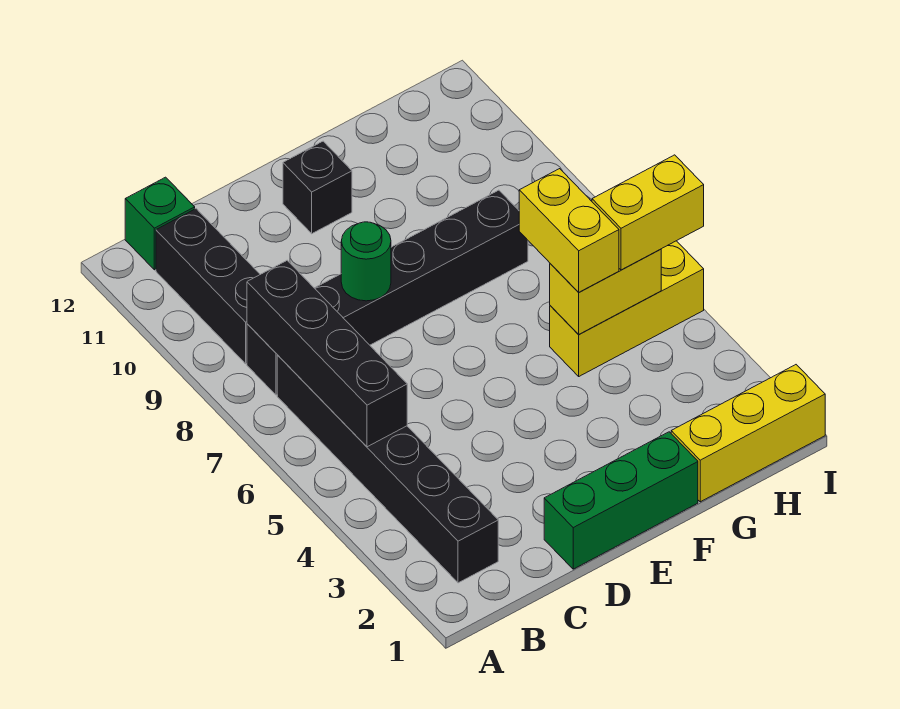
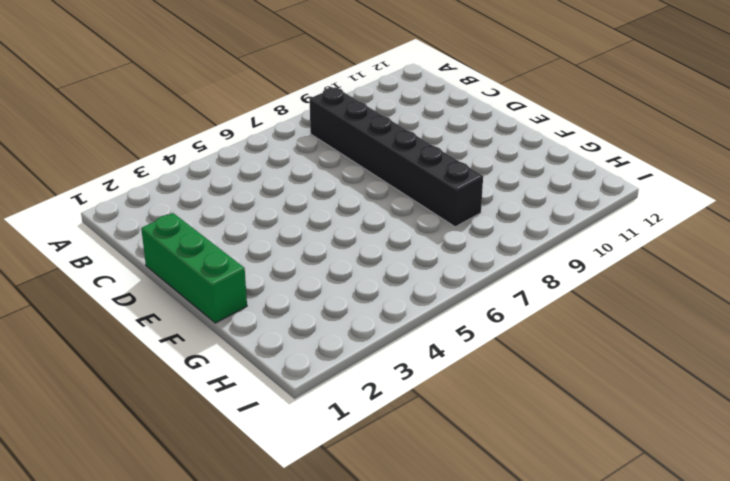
none -> black 1x6 brick [277,355,498,583]
none -> black 1x3 brick [156,209,260,364]
none -> green 1x1 brick [125,177,195,270]

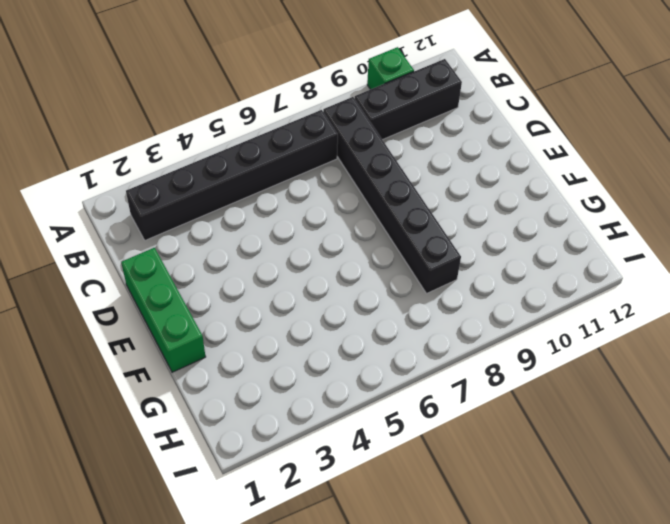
green 1x1 brick [367,47,414,89] -> green 1x1 brick moved to [125,177,195,270]
none -> black 1x1 brick [283,141,352,234]
none -> yellow 1x3 brick [671,365,825,502]
none -> yellow 1x3 brick [550,241,704,376]

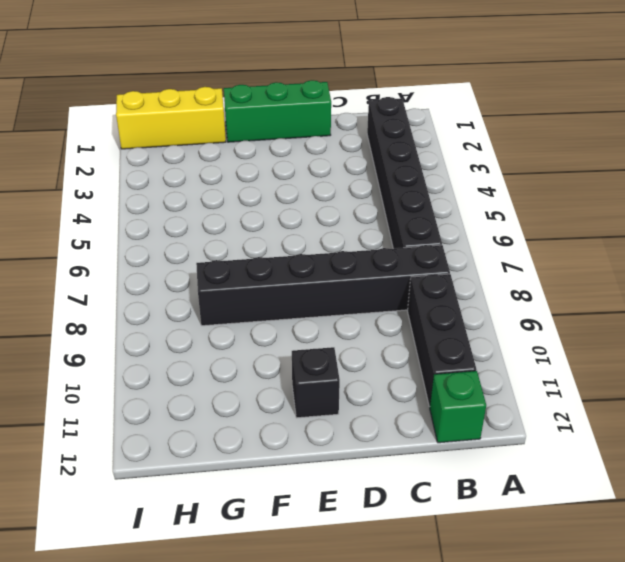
none -> yellow 1x3 brick [550,241,704,376]
none -> black 1x4 brick [247,260,407,447]
none -> green 1x1 round brick [341,222,391,301]

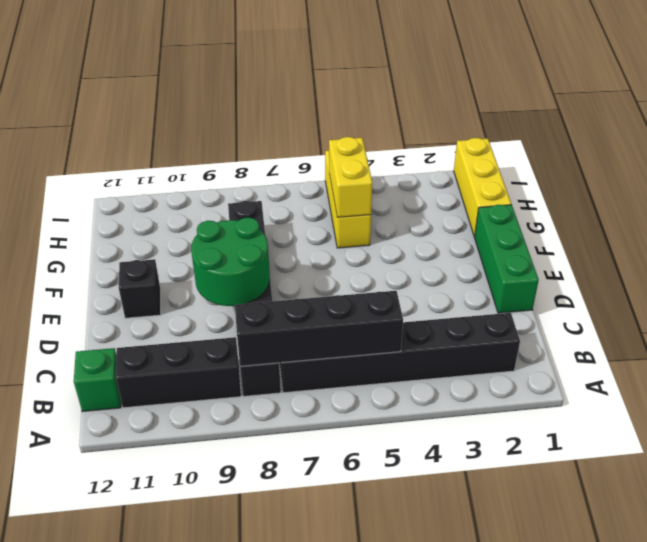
green 2x2 round brick [191,218,270,306] -> green 1x1 round brick [341,222,391,301]
none -> yellow 1x2 brick [519,169,619,292]
none -> yellow 1x2 brick [592,155,704,270]

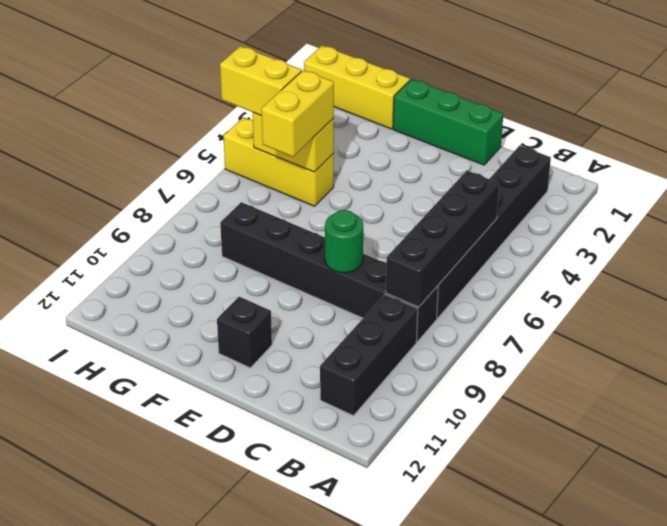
none -> green 1x1 brick [125,177,195,270]

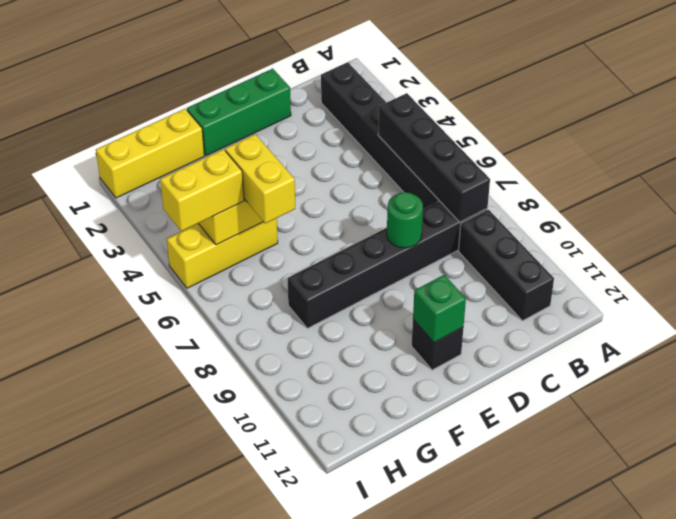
green 1x1 brick [413,275,466,343] -> green 1x1 brick moved to [125,177,195,270]

